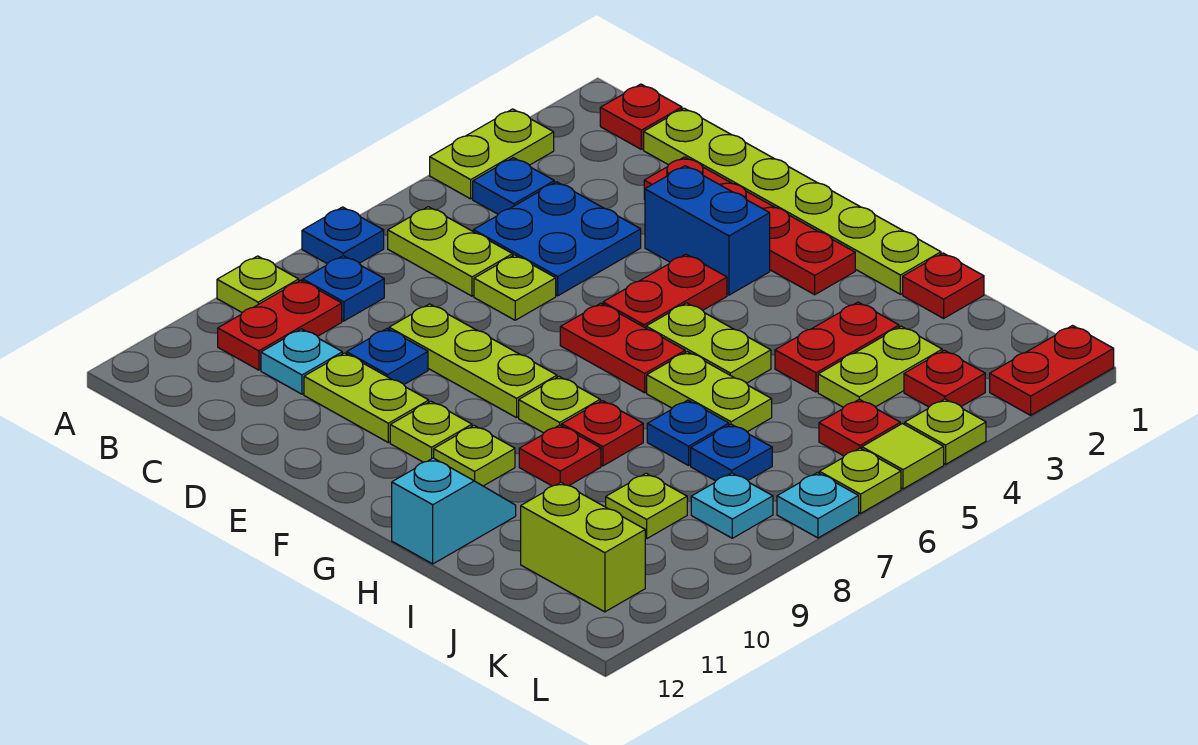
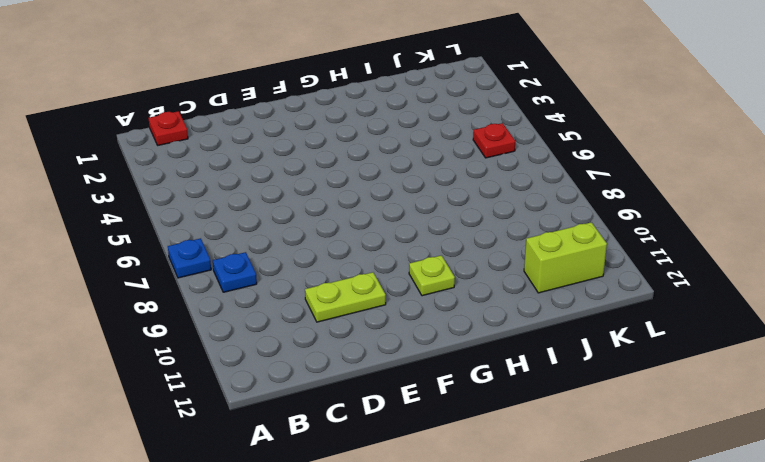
none -> lime 1x2 plate [430,109,554,199]
none -> lime 1x1 plate [217,256,299,312]
none -> blue 1x1 plate [473,158,554,214]
none -> lime 1x2 plate [388,207,513,296]

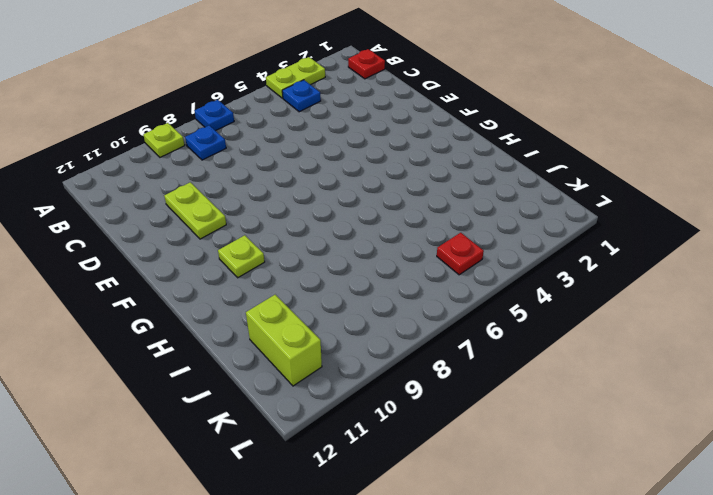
none -> lime 1x2 plate [388,207,513,296]
none -> red 1x2 plate [218,280,342,370]
none -> lime 1x6 plate [644,108,941,294]
none -> blue 2x2 plate [473,182,641,296]

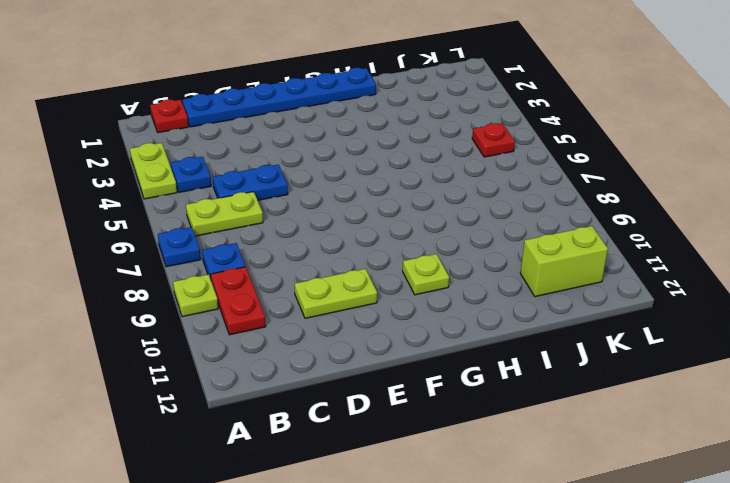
blue 1x6 plate [182,68,376,127] -> lime 1x6 plate [644,108,941,294]
blue 1x2 plate [213,165,288,200] -> blue 2x2 plate [473,182,641,296]
none -> cyan 1x1 plate [261,329,342,394]
none -> red 1x4 plate [644,157,855,295]
none -> lime 1x1 plate [474,255,556,320]
none -> lime 1x3 plate [389,304,557,418]

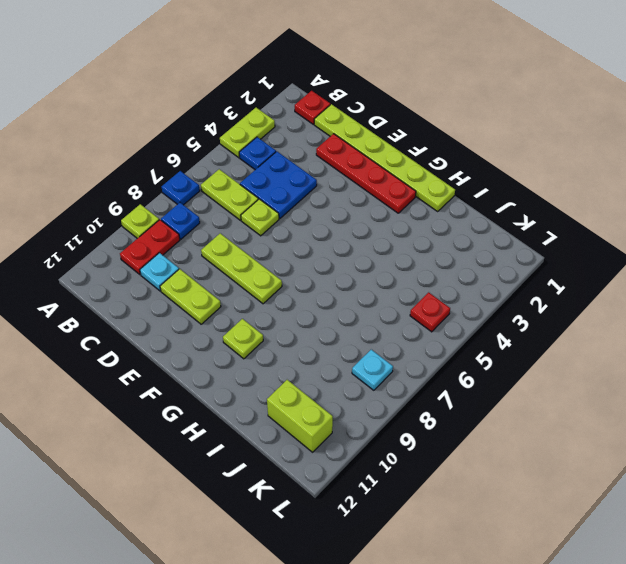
none -> blue 1x1 plate [347,329,428,384]
none -> blue 1x2 brick [645,166,770,295]
none -> red 1x2 plate [603,254,727,328]
none -> red 1x2 plate [560,303,685,393]

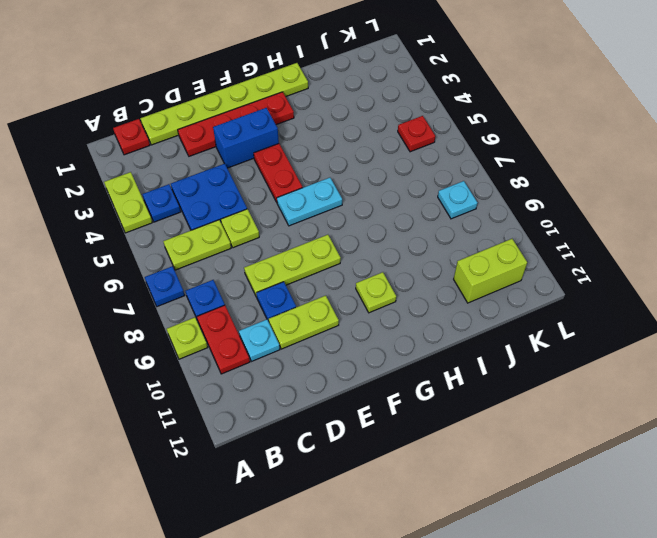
cyan 1x2 plate [277,178,342,226] -> red 1x2 plate [560,303,685,393]
none -> lime 1x1 plate [390,401,472,462]
none -> lime 1x2 plate [646,303,771,383]
none -> lime 1x1 plate [519,377,600,433]
none -> lime 1x2 plate [647,352,772,432]

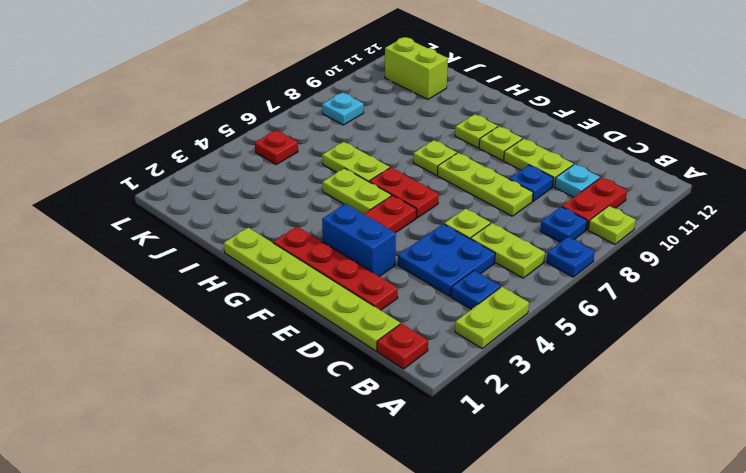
none -> red 1x1 plate [562,401,643,466]
none -> red 1x1 plate [519,425,601,486]
none -> cyan 1x2 slope [392,458,516,564]
none -> red 1x1 plate [903,253,984,318]

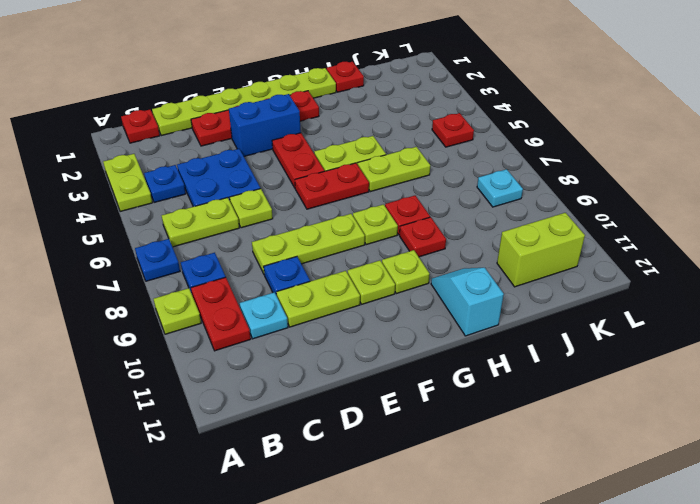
none -> red 1x2 plate [775,302,899,392]
none -> blue 1x1 plate [647,400,729,465]
none -> lime 1x2 plate [818,326,942,407]
none -> blue 1x1 plate [691,424,772,481]

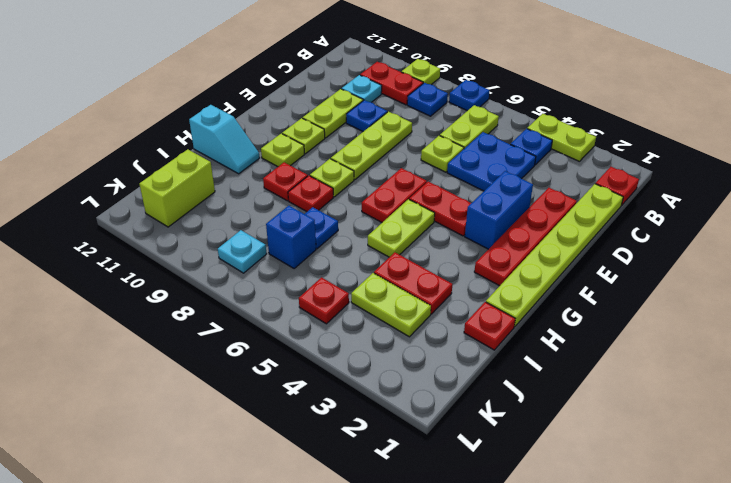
blue 1x1 brick [266,206,316,268] -> blue 1x1 plate [691,424,772,481]
none -> lime 1x2 plate [647,352,772,432]
none -> lime 1x1 plate [606,473,687,539]
none -> red 1x1 plate [904,350,985,407]
none -> red 1x2 plate [990,326,1114,415]

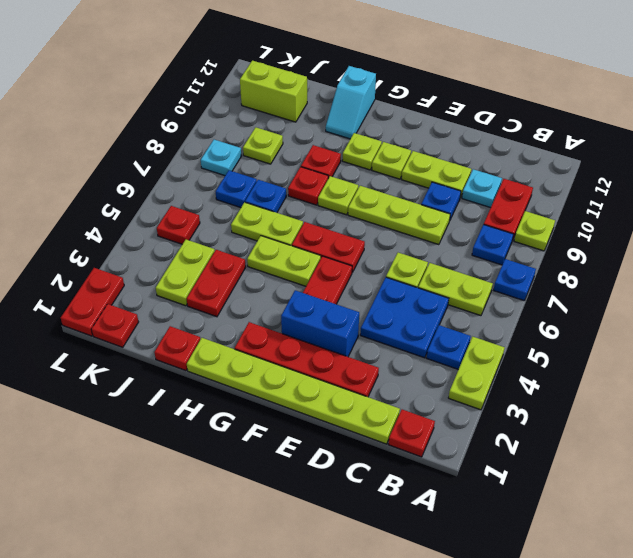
red 1x1 plate [91,304,138,347] -> red 1x1 plate moved to [904,350,985,407]
none -> lime 1x1 plate [905,399,986,464]
none -> lime 1x1 tile [862,424,944,489]
none -> lime 1x1 plate [819,448,901,513]
none -> cyan 1x1 plate [777,473,859,538]

